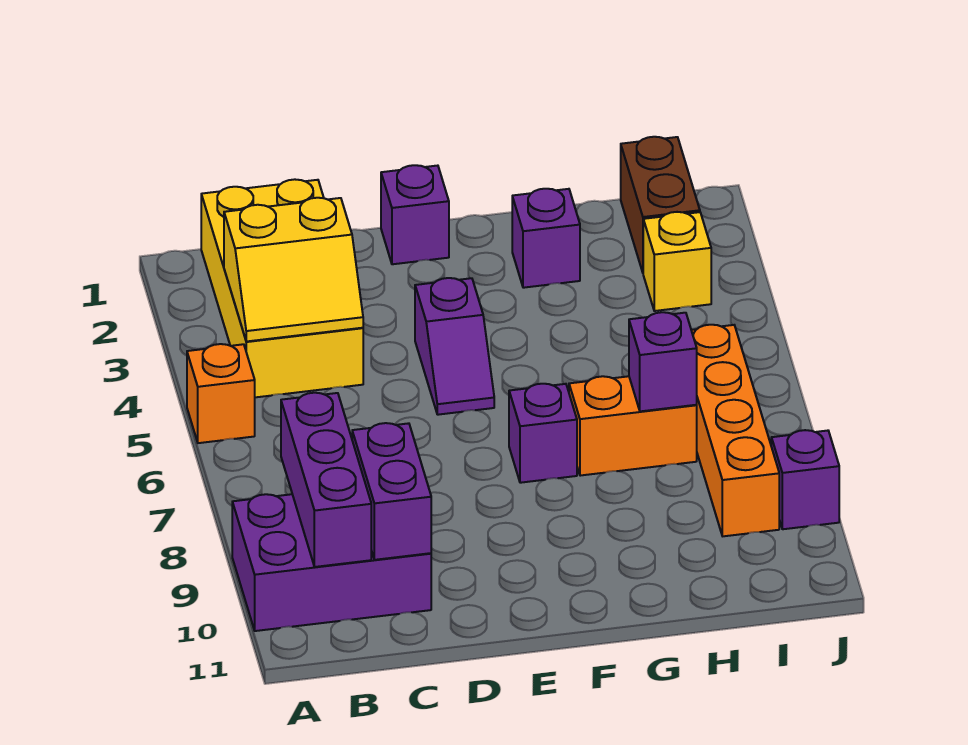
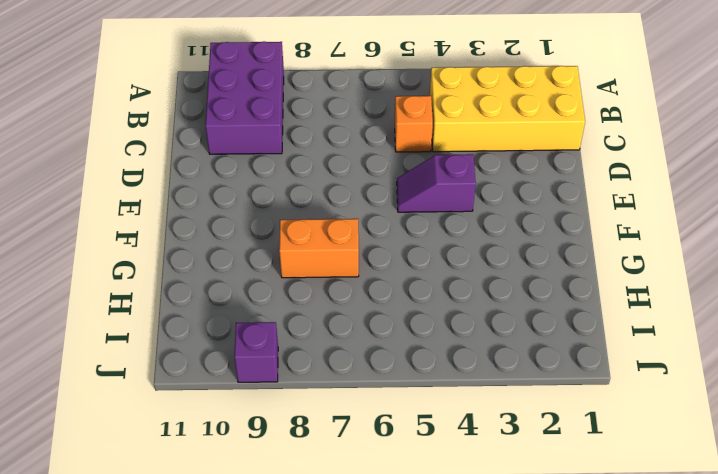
orange 1x1 brick [395,96,433,152] -> orange 1x1 brick moved to [187,344,255,443]
orange 1x2 brick [279,219,359,278] -> orange 1x2 brick turned to [569,376,697,476]
none -> purple 1x1 brick [381,165,449,264]
none -> purple 1x1 brick [509,384,577,483]
none -> purple 1x1 brick [512,189,580,288]

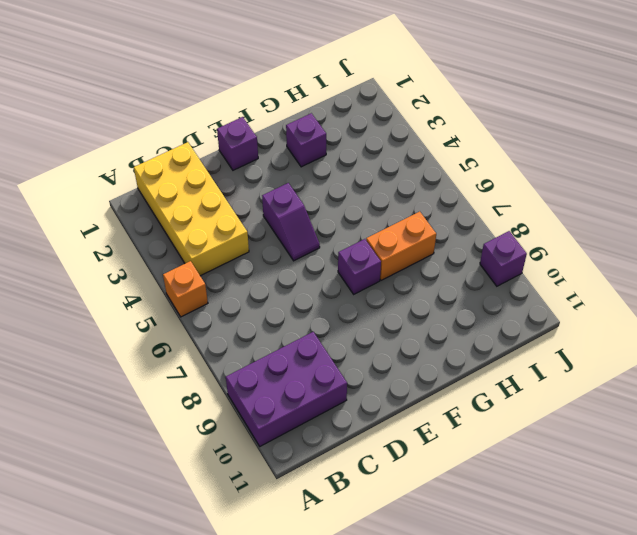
none -> brown 1x2 brick [621,137,700,272]
none -> yellow 1x1 brick [643,212,711,311]
none -> orange 1x4 brick [691,325,779,536]

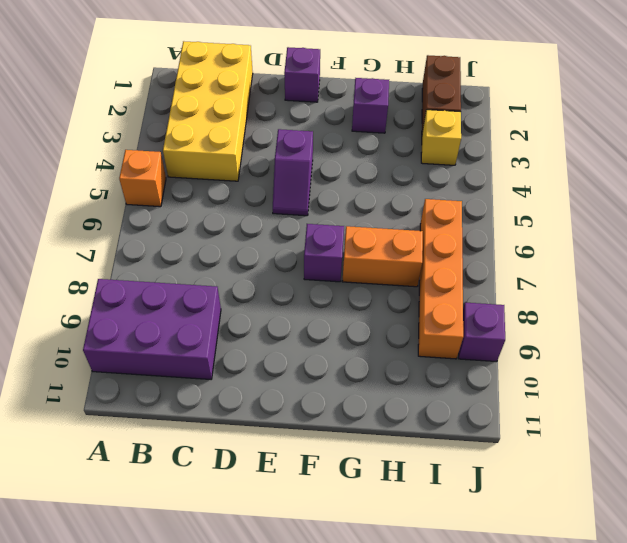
none -> yellow 2x2 slope [224,198,363,341]
none -> purple 1x3 brick [281,393,371,567]
none -> purple 1x2 brick [352,423,431,560]

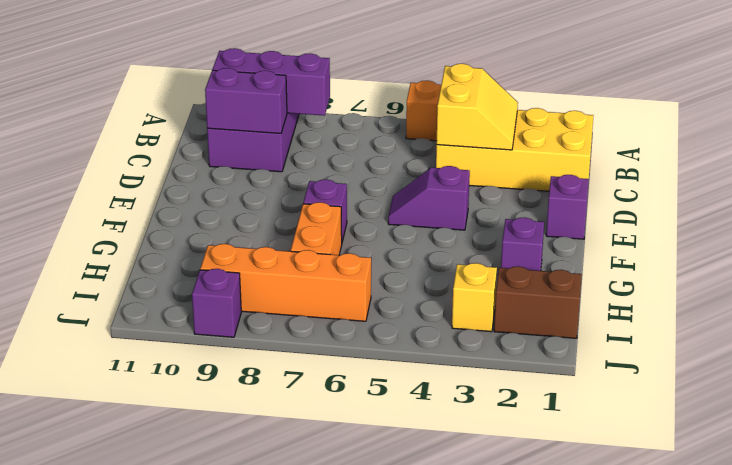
yellow 2x2 slope [436,64,518,150] -> yellow 2x2 slope turned to [224,198,363,341]
none -> purple 1x1 brick [629,312,697,411]

